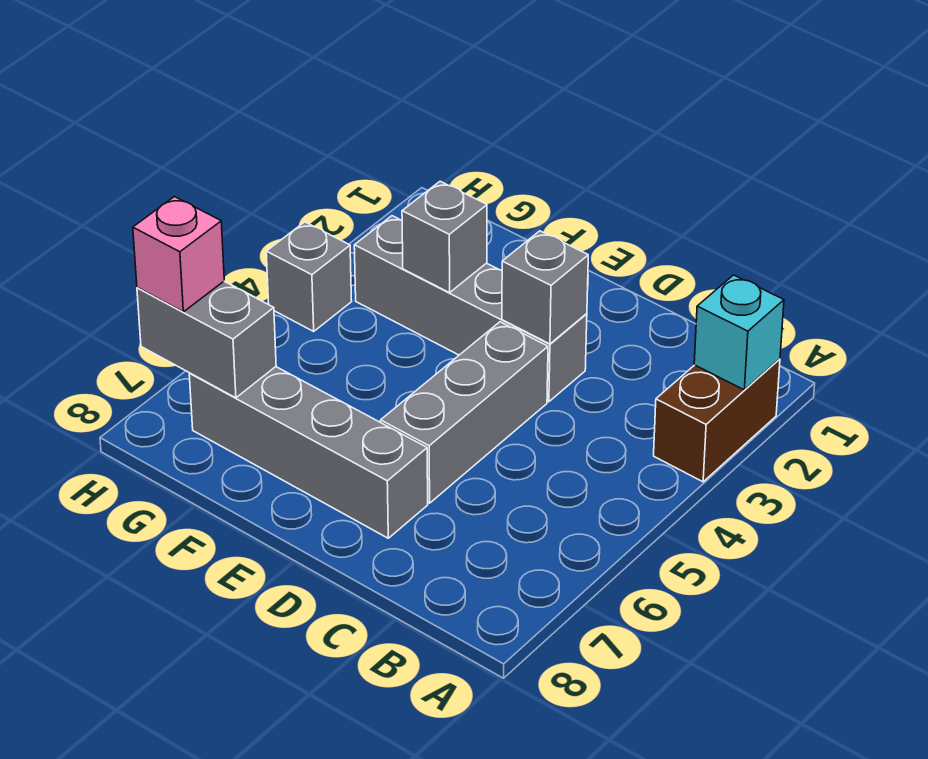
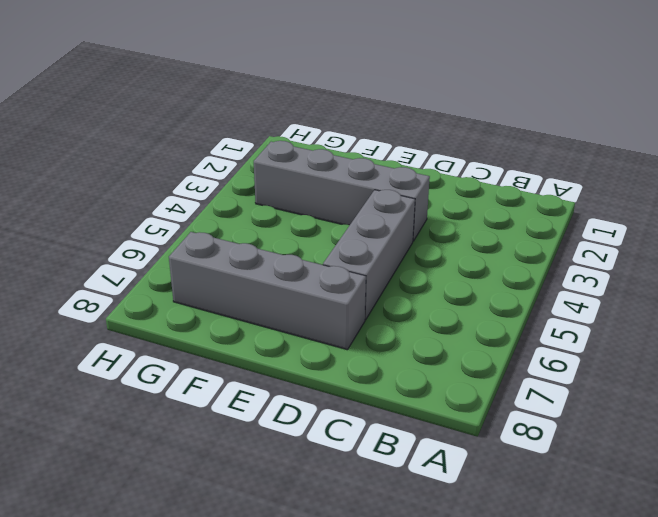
none -> brown 1x2 brick [654,359,780,482]
none -> grey 1x1 brick [266,222,352,331]

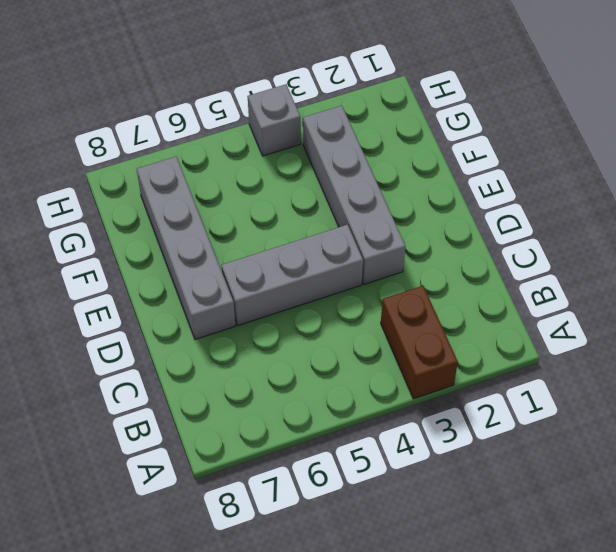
brown 1x2 brick [381,286,458,399] -> brown 1x2 brick turned to [654,359,780,482]
none -> cyan 1x1 brick [694,275,784,390]
none -> grey 1x1 brick [502,231,588,344]

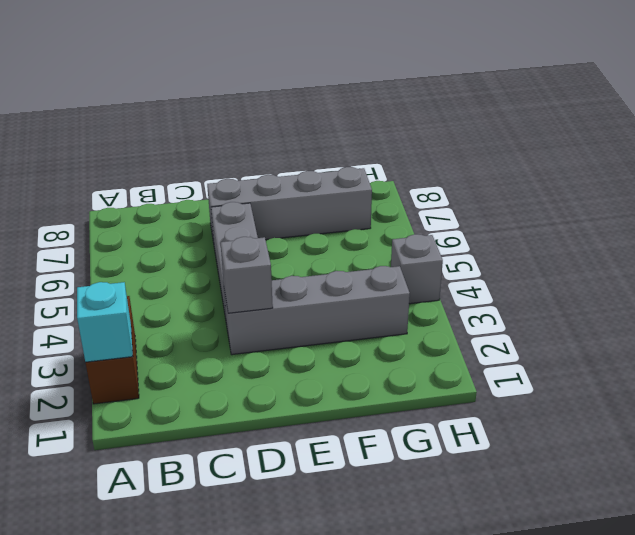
none -> grey 1x1 brick [402,181,487,293]
none -> grey 1x2 brick [137,281,276,398]

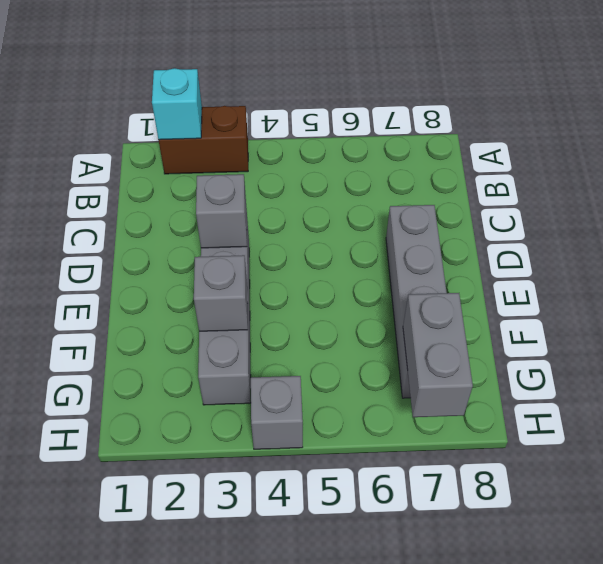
none -> grey 1x3 brick [381,322,548,503]
none -> pink 1x1 brick [133,197,224,312]

